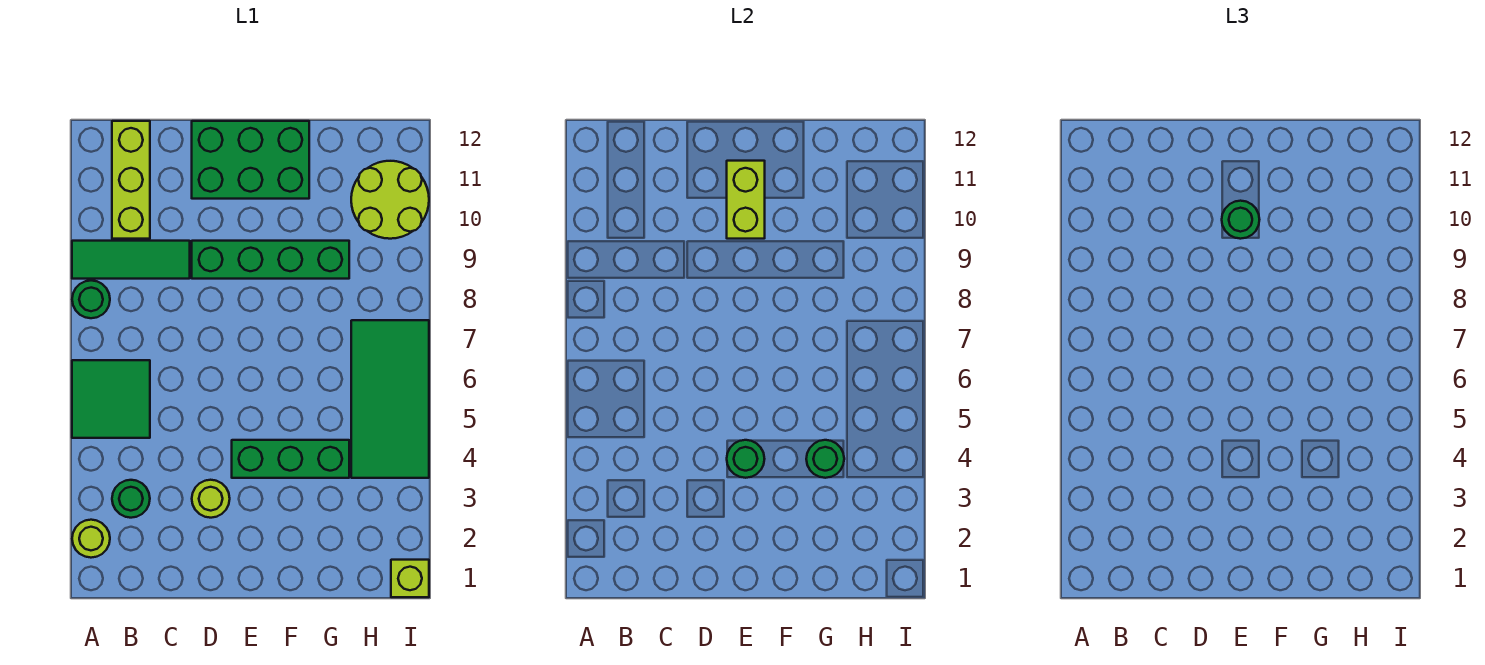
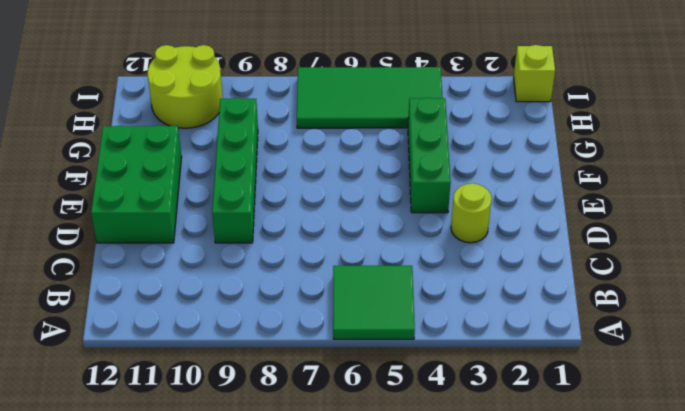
none -> lime 1x1 round brick [72,520,110,558]
none -> green 1x1 round brick [72,280,110,318]
none -> green 1x3 tile [72,241,190,279]

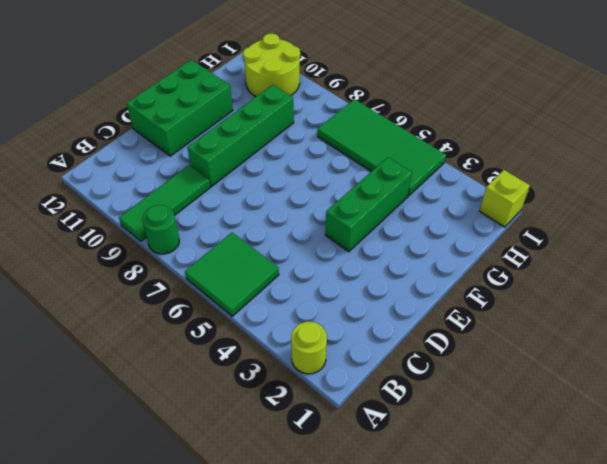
none -> green 1x1 round brick [112,480,150,518]
none -> lime 1x3 brick [112,121,150,239]
none -> lime 1x1 round brick [192,480,230,518]

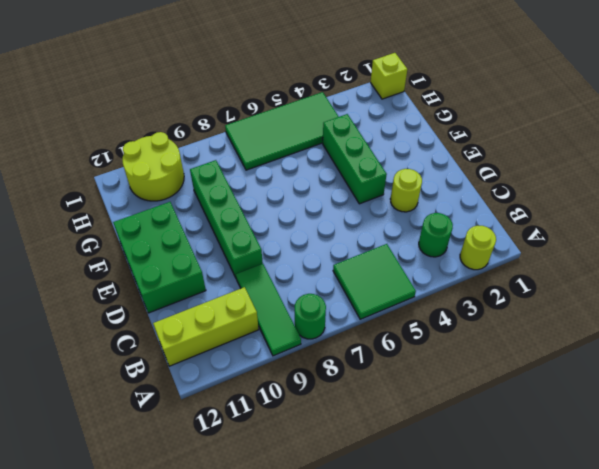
none -> green 1x1 round brick [727,440,764,478]
none -> lime 1x2 brick [727,161,765,239]
none -> green 1x1 round brick [806,440,844,478]

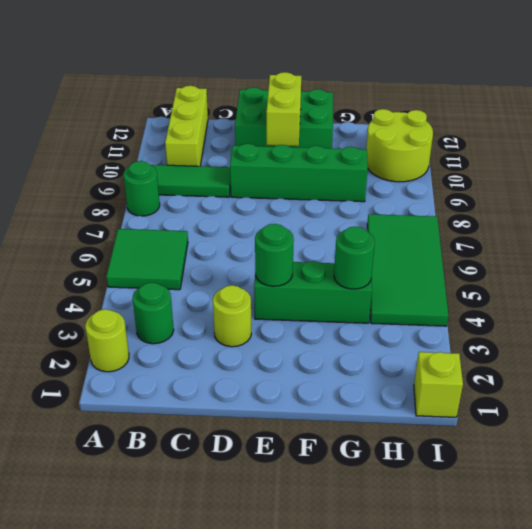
none -> green 1x1 round brick [1222,201,1260,239]

